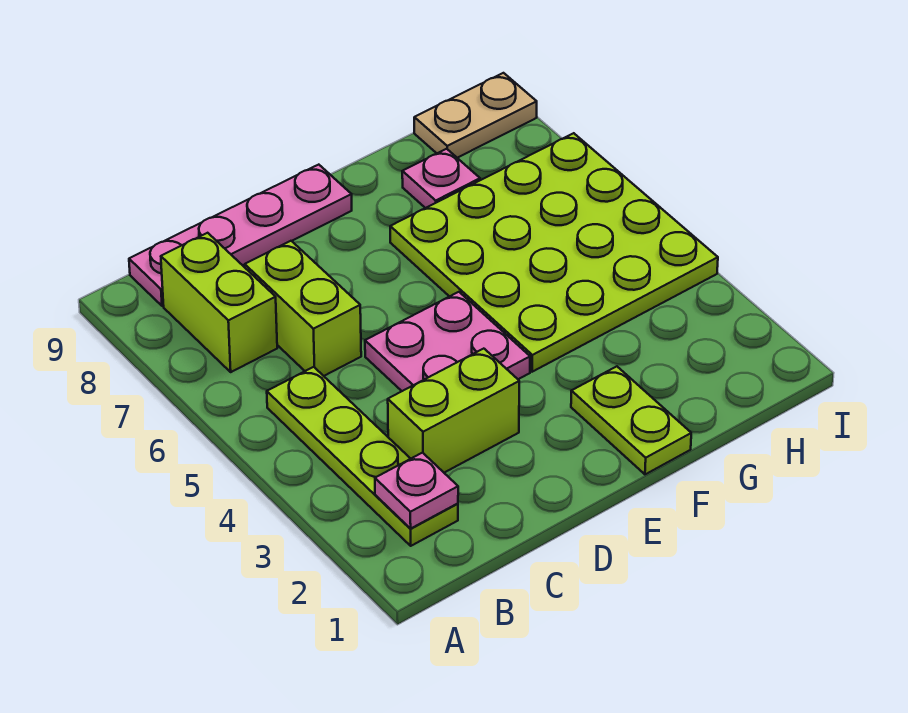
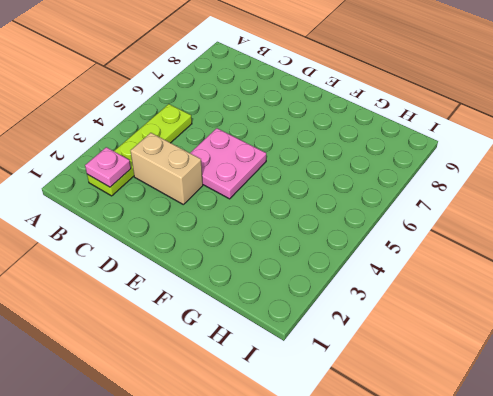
tan 1x2 brick [131,133,203,204] -> lime 1x2 brick [388,349,519,473]
none -> lime 1x2 brick [161,233,277,372]
none -> pink 1x4 plate [129,165,352,306]

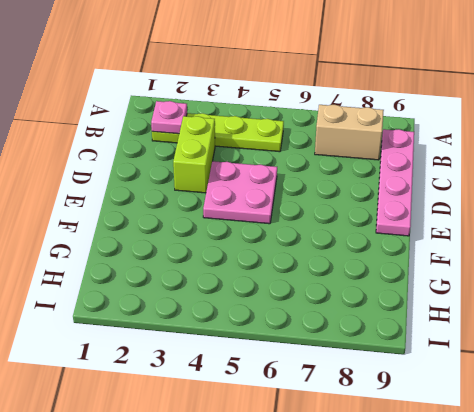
tan 1x2 brick [315,105,384,160] -> lime 1x2 brick [161,233,277,372]
none -> lime 1x2 brick [245,241,361,376]
none -> lime 1x2 plate [571,366,691,474]

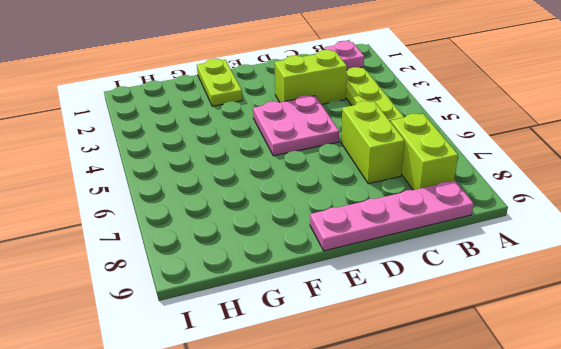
none -> lime 4x4 plate [390,133,718,372]
none -> pink 1x1 plate [402,149,480,208]

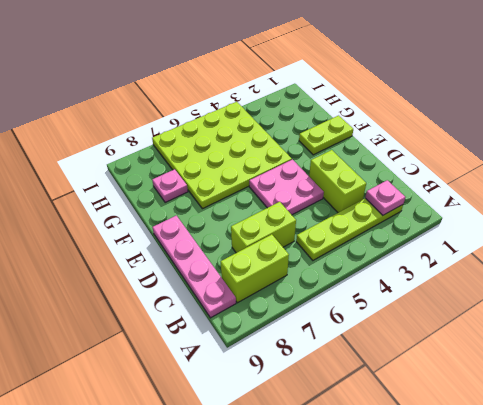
none -> tan 1x2 plate [414,73,537,158]

